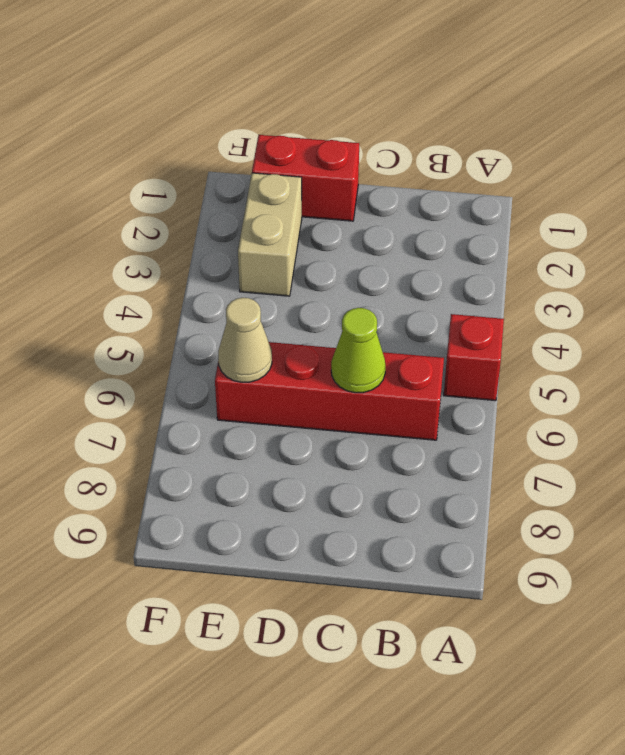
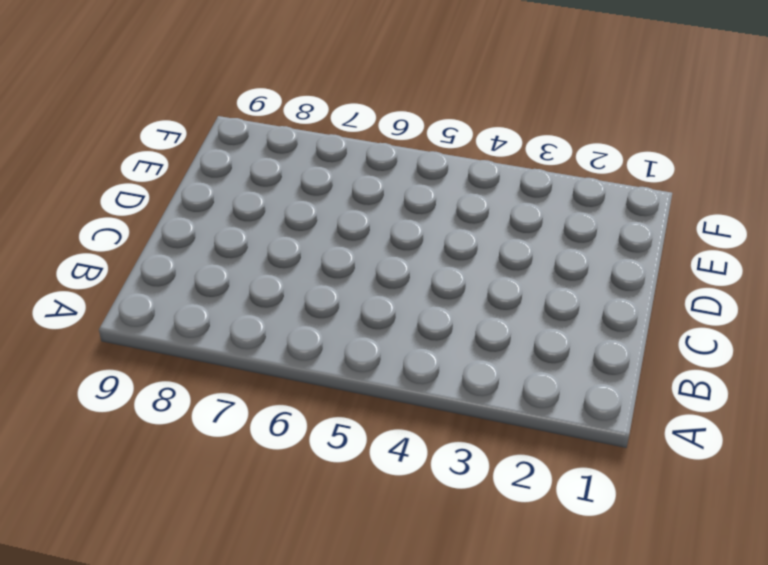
none -> red 1x1 brick [444,314,504,401]
none -> red 1x4 brick [215,342,444,440]

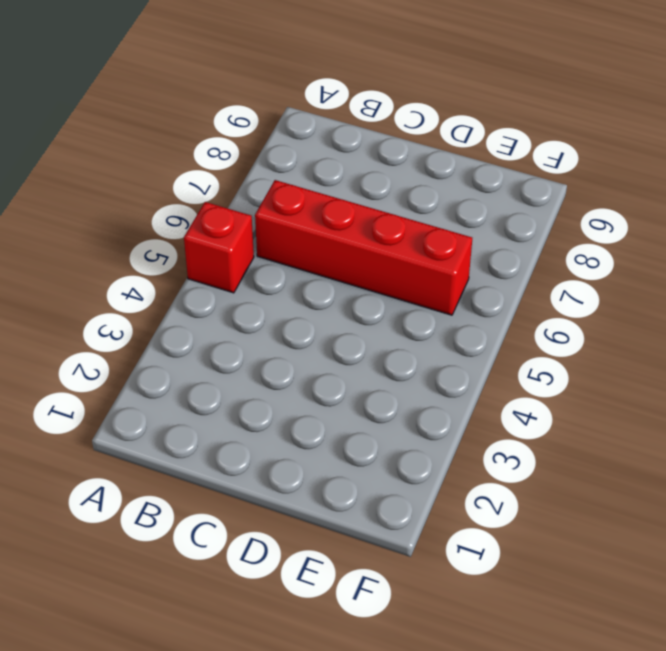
none -> red 1x2 brick [252,135,359,221]
none -> tan 1x2 brick [238,173,302,296]

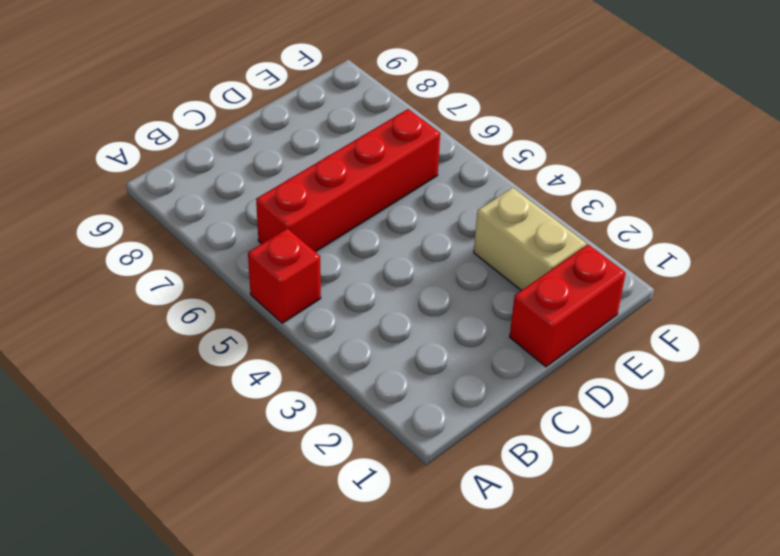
none -> lime 1x1 cone [331,308,385,393]
none -> tan 1x1 cone [218,298,272,382]

